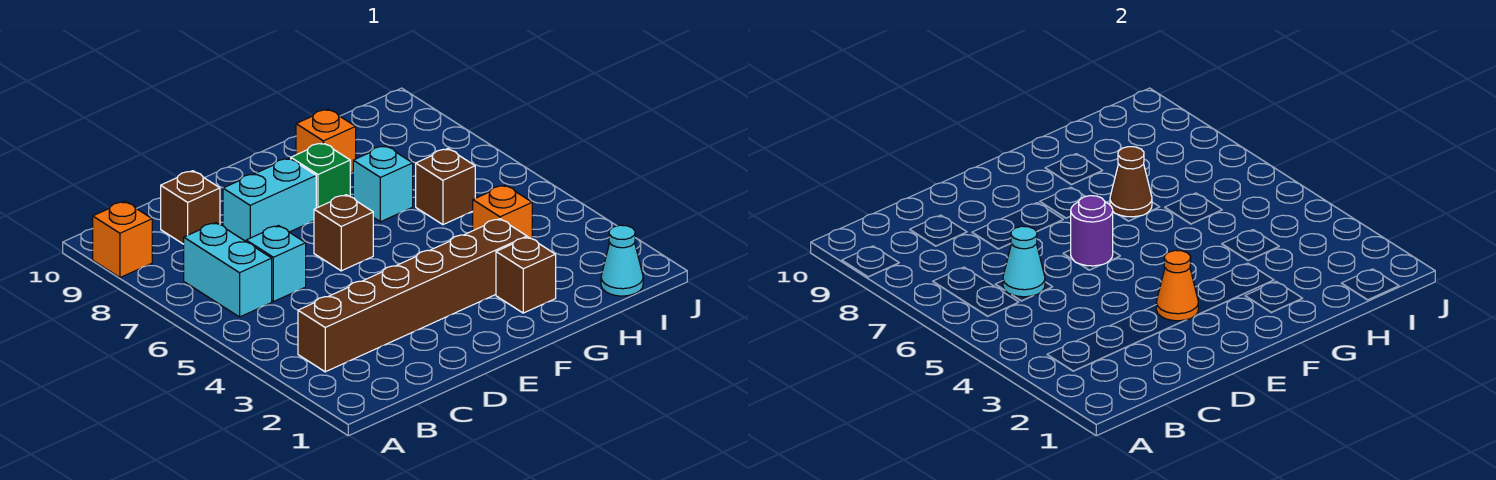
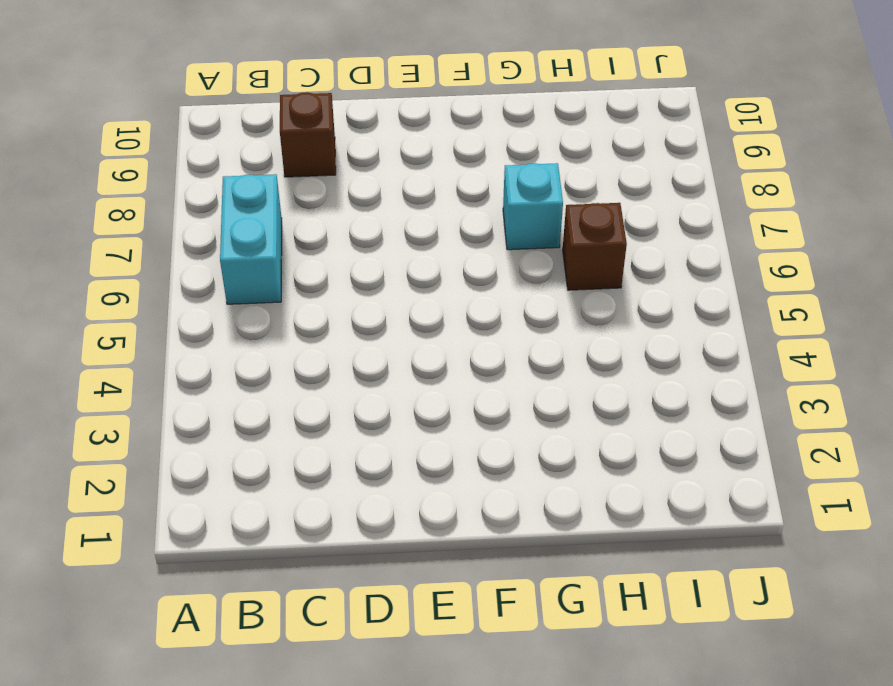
none -> orange 1x1 brick [93,202,152,277]
none -> brown 1x6 brick [298,219,527,372]
none -> cyan 1x1 brick [246,226,306,302]

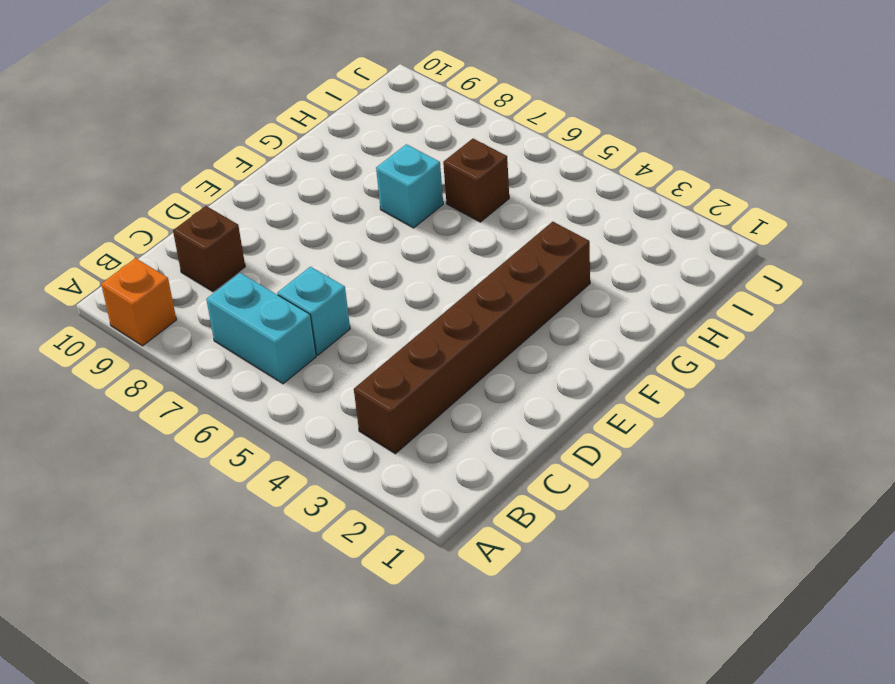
none -> cyan 1x2 brick [223,158,316,241]
none -> brown 1x1 brick [314,195,373,271]
none -> green 1x1 brick [291,143,350,208]

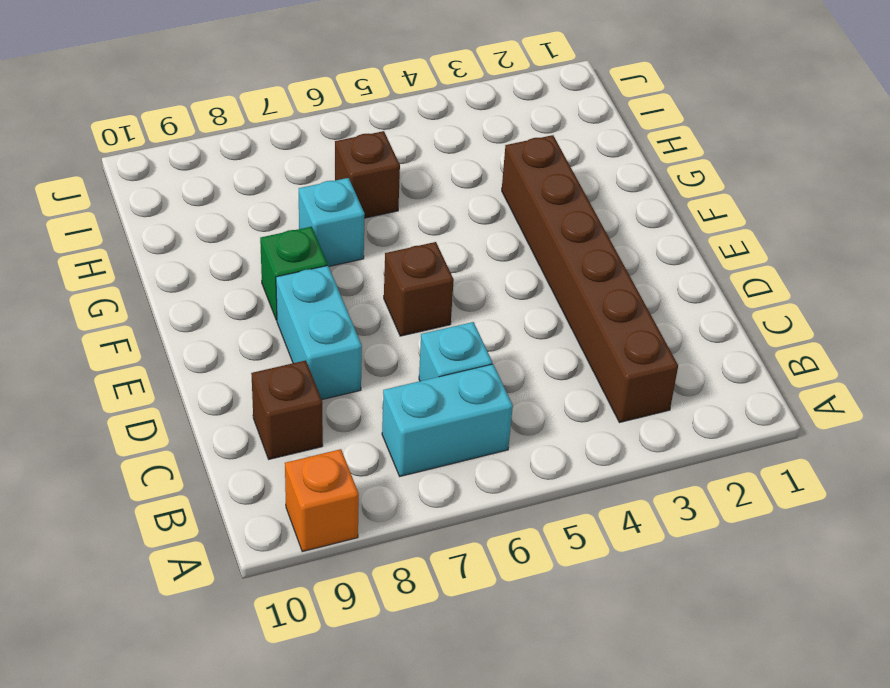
none -> brown 1x1 brick [496,237,556,313]
none -> orange 1x1 brick [296,109,356,173]
none -> orange 1x1 brick [473,185,532,239]

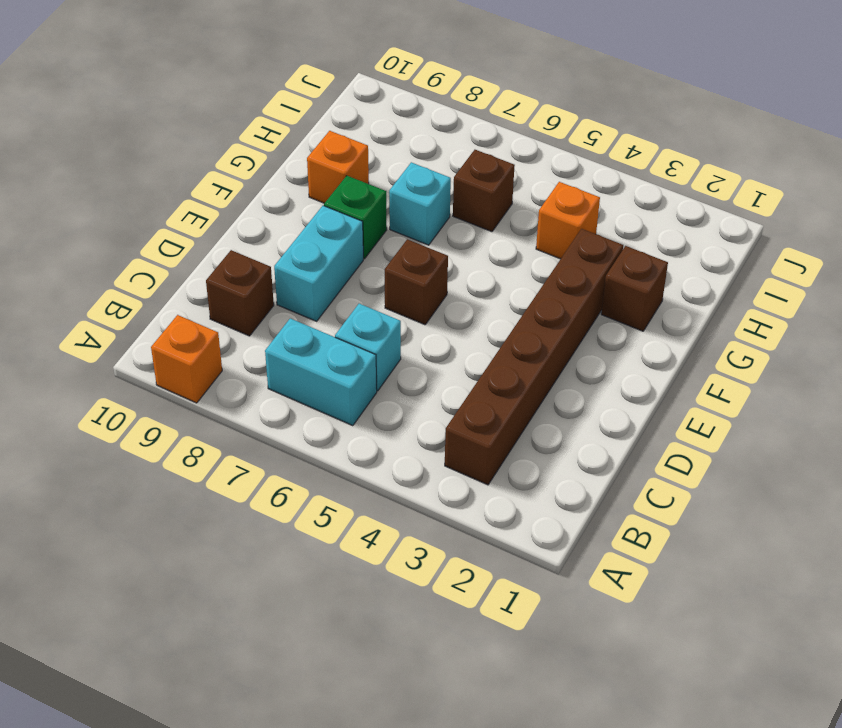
none -> cyan 1x1 cone [601,225,643,296]
none -> cyan 1x1 cone [1003,226,1045,297]
none -> orange 1x1 cone [1156,250,1198,321]

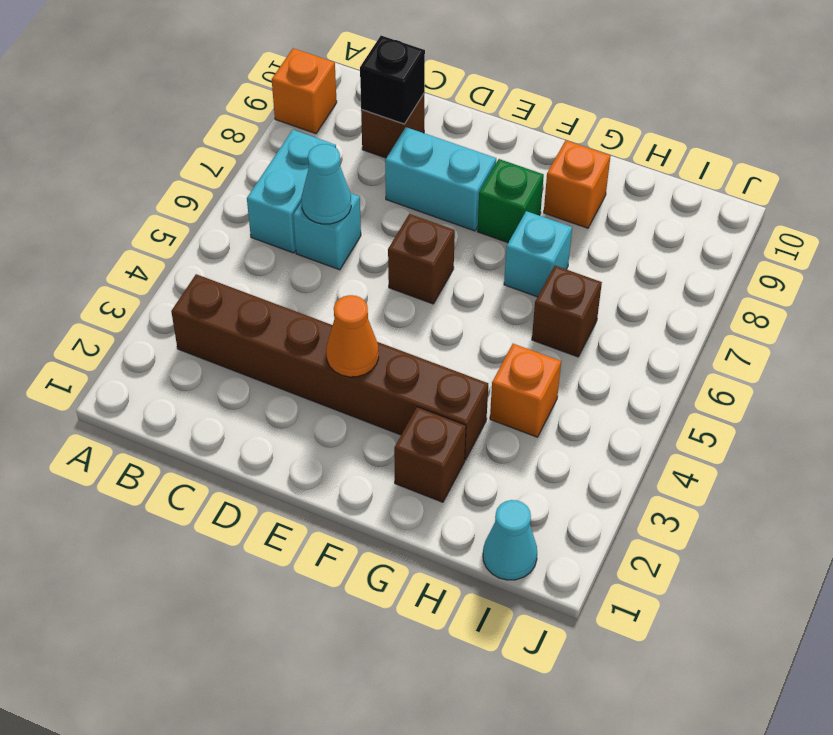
black 1x1 brick [360,36,425,124] -> none
none -> purple 1x1 round brick [1071,196,1113,266]
none -> brown 1x1 cone [1110,147,1152,217]

